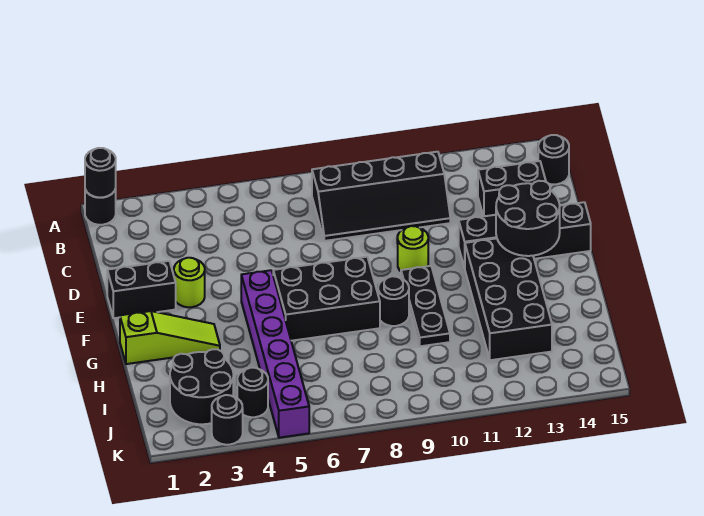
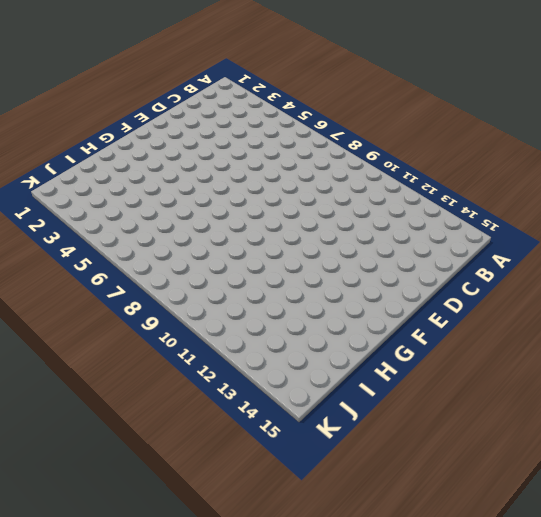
none -> black 1x1 round brick [85,189,116,225]
none -> black 2x4 slope [312,152,450,241]
none -> black 1x1 round brick [538,135,569,184]

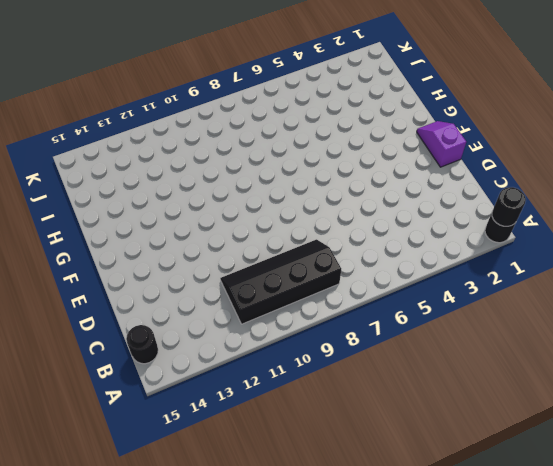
purple 1x2 slope [417,121,466,167] -> black 1x2 brick [107,261,176,318]
none -> black 1x2 brick [478,161,546,216]
none -> lime 1x1 round brick [174,258,205,307]
none -> lime 1x1 round brick [398,226,428,271]

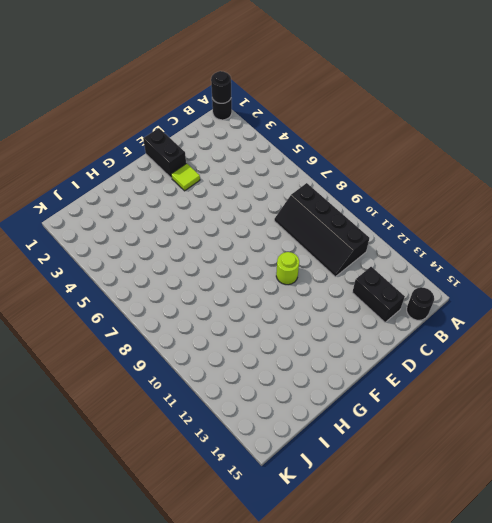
lime 1x1 tile [171,163,200,191] -> lime 1x1 round brick [174,258,205,307]
none -> black 1x4 brick [459,202,591,268]
none -> purple 1x6 brick [241,270,309,438]
none -> black 2x3 brick [273,257,380,341]

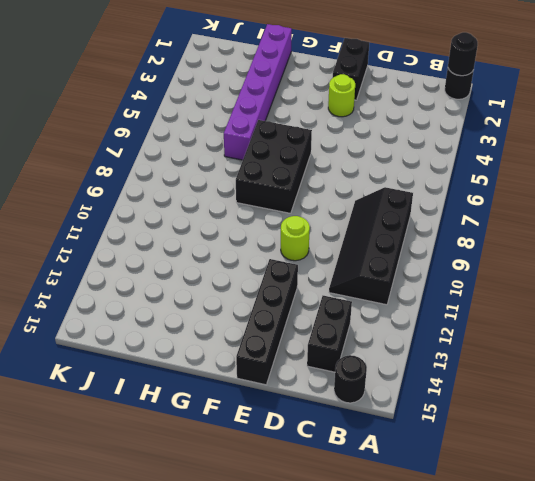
purple 1x6 brick [224,24,292,160] -> purple 1x6 brick turned to [241,270,309,438]
none -> black 1x3 plate [401,266,450,346]
none -> black 2x4 brick [465,238,552,360]
none -> lime 1x3 slope [120,311,220,364]

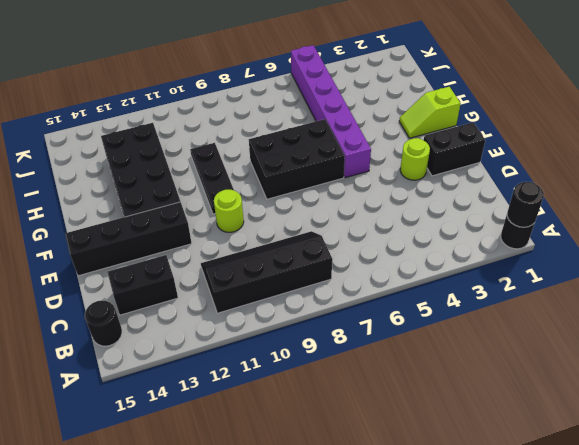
lime 1x2 slope [399,87,461,138] -> lime 1x3 slope [120,311,220,364]
none -> black 1x1 round brick [378,276,409,326]
none -> black 2x2 round brick [170,349,233,424]
none -> black 1x1 round brick [237,368,268,417]

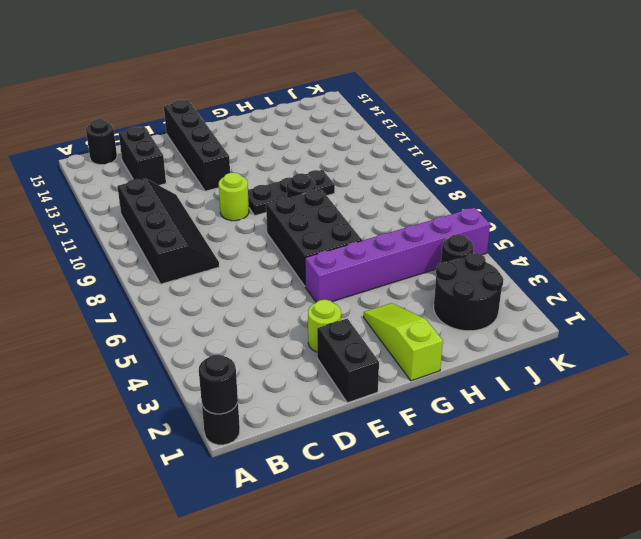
none -> black 2x4 brick [465,238,552,360]
none -> black 1x1 round brick [212,395,243,445]
none -> black 2x2 round brick [496,181,560,256]

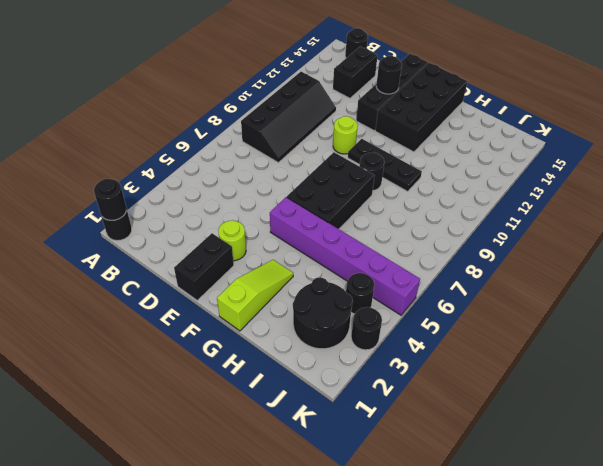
black 1x1 round brick [376,56,402,94] -> black 2x2 round brick [496,181,560,256]
black 2x4 brick [375,63,468,152] -> black 2x4 brick turned to [465,238,552,360]

